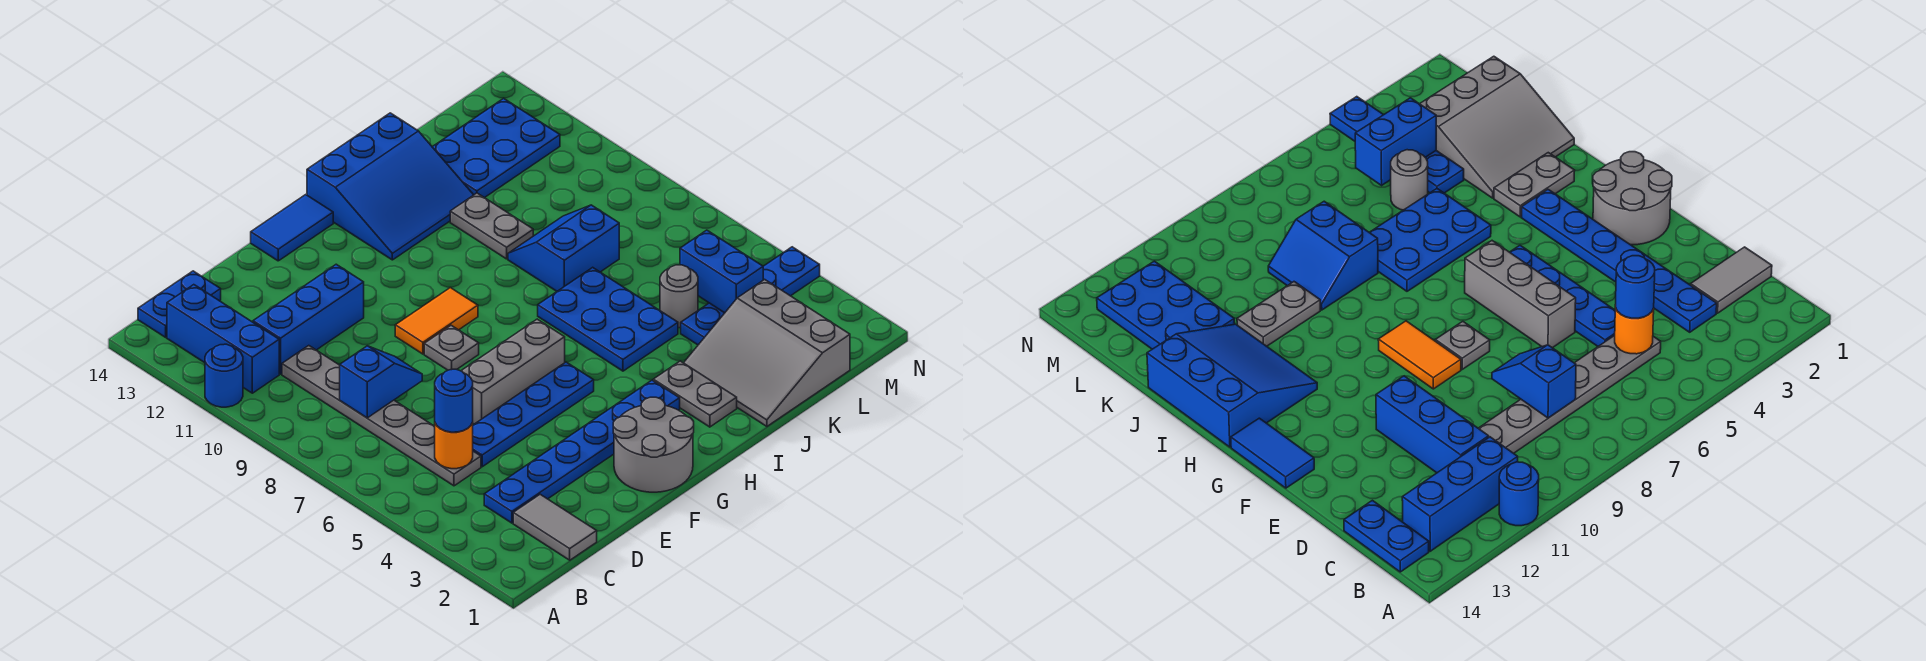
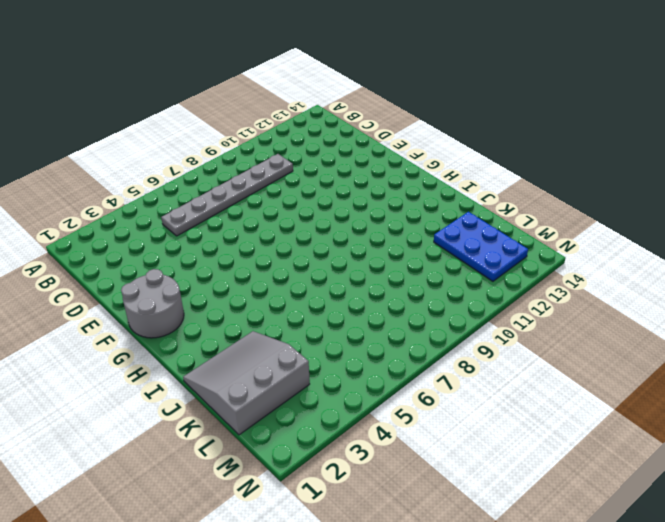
none -> blue 1x1 round brick [205,344,243,407]
none -> blue 1x3 brick [167,285,279,393]
none -> blue 1x2 plate [138,271,221,337]

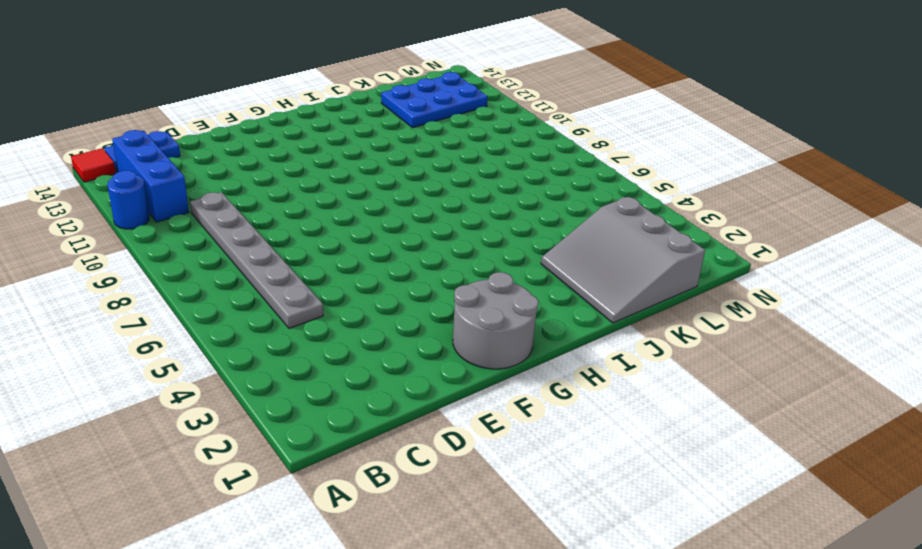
red 1x1 tile [71,148,116,182] -> none
none -> grey 1x2 tile [513,494,597,560]
none -> blue 1x6 plate [484,380,680,523]
none -> blue 1x3 brick [253,264,364,374]

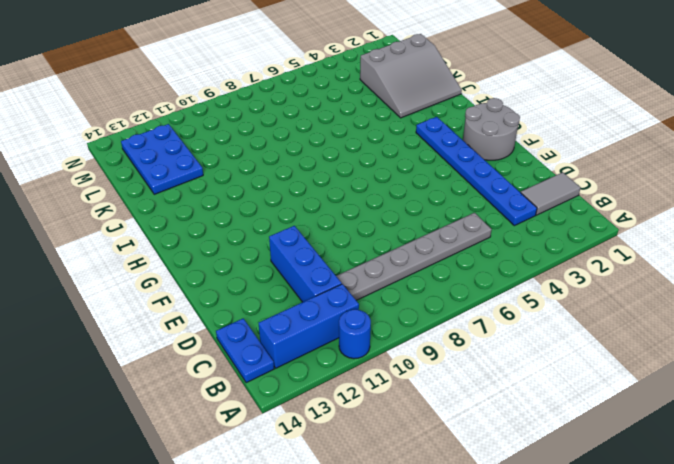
none -> blue 1x4 plate [473,362,594,467]
none -> grey 1x3 brick [461,319,565,424]
none -> grey 1x1 plate [424,325,479,370]

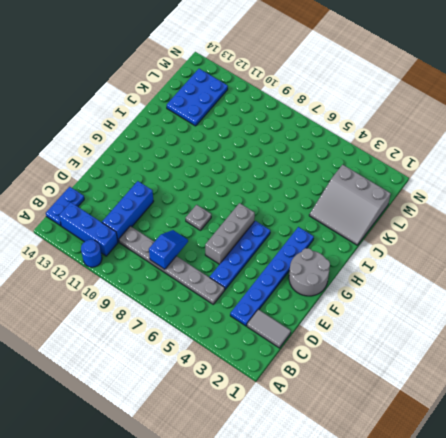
none -> orange 1x2 tile [395,288,478,354]
none -> blue 1x2 tile [251,195,333,261]
none -> blue 3x3 slope [307,113,473,260]

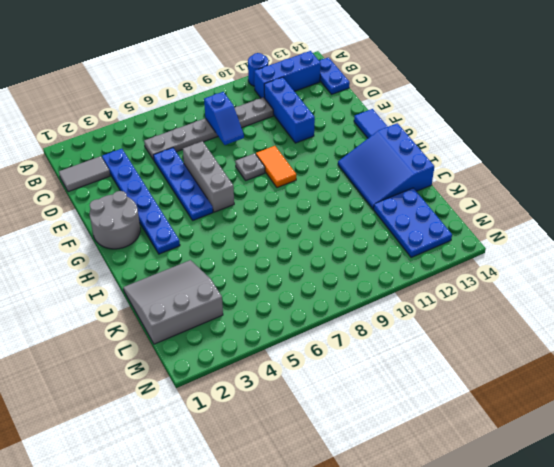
none -> grey 1x2 plate [653,361,737,427]
none -> blue 2x3 plate [538,267,678,371]
none -> blue 2x2 slope [508,205,619,291]

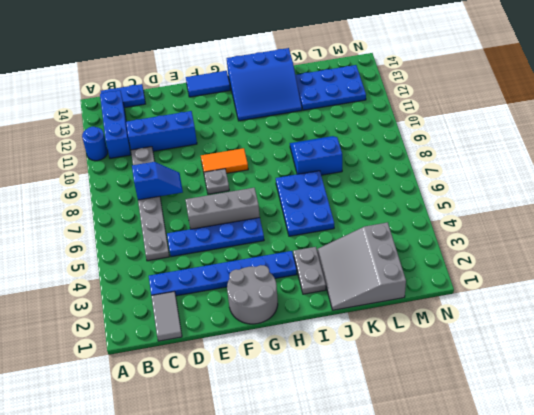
none -> grey 1x2 plate [450,193,533,259]
none -> blue 1x4 plate [681,247,820,345]
none -> grey 1x1 round brick [660,265,698,328]

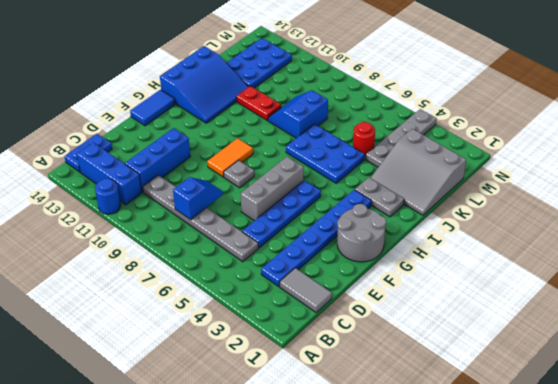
red 1x2 plate [236,86,281,120] -> grey 1x2 plate [450,193,533,259]
grey 1x4 plate [366,109,437,167] -> blue 1x4 plate [681,247,820,345]
red 1x1 round brick [353,122,375,156] -> grey 1x1 round brick [660,265,698,328]
none -> orange 1x1 round brick [435,423,473,469]
none -> blue 1x2 brick [680,230,763,313]
none -> blue 1x1 round brick [435,369,473,432]

